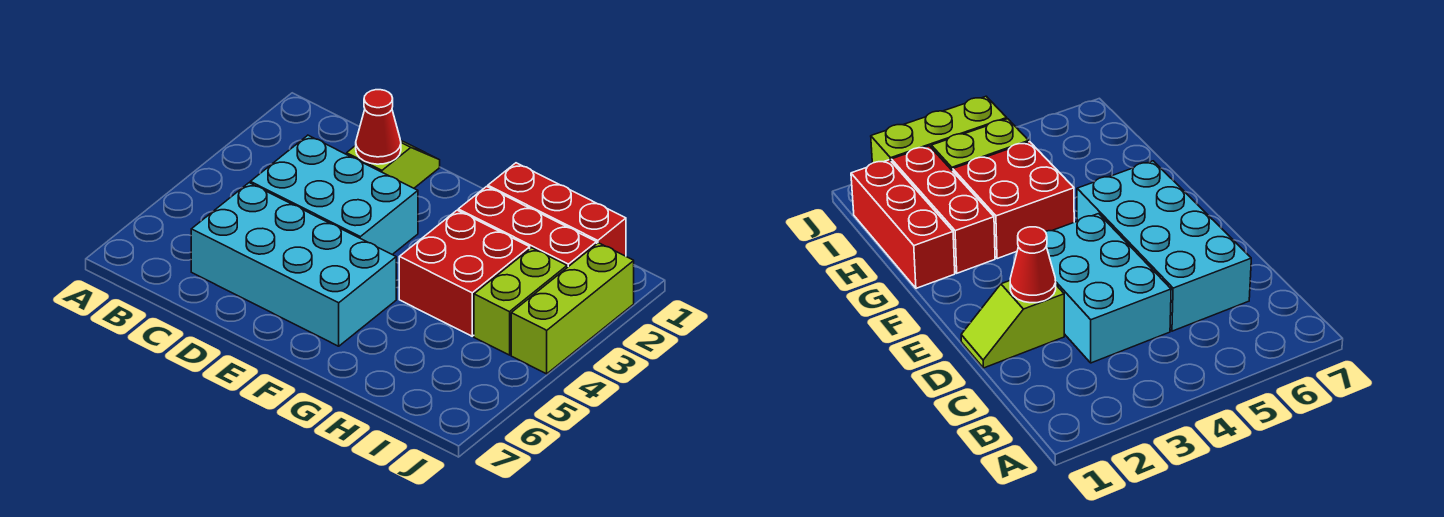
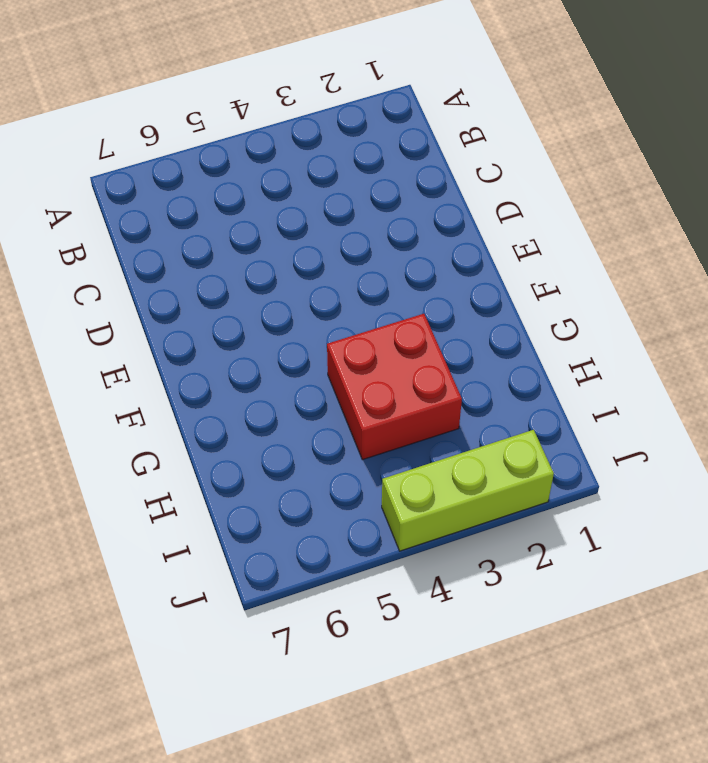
none -> cyan 2x3 brick [250,135,418,255]
none -> cyan 2x4 brick [191,183,396,346]

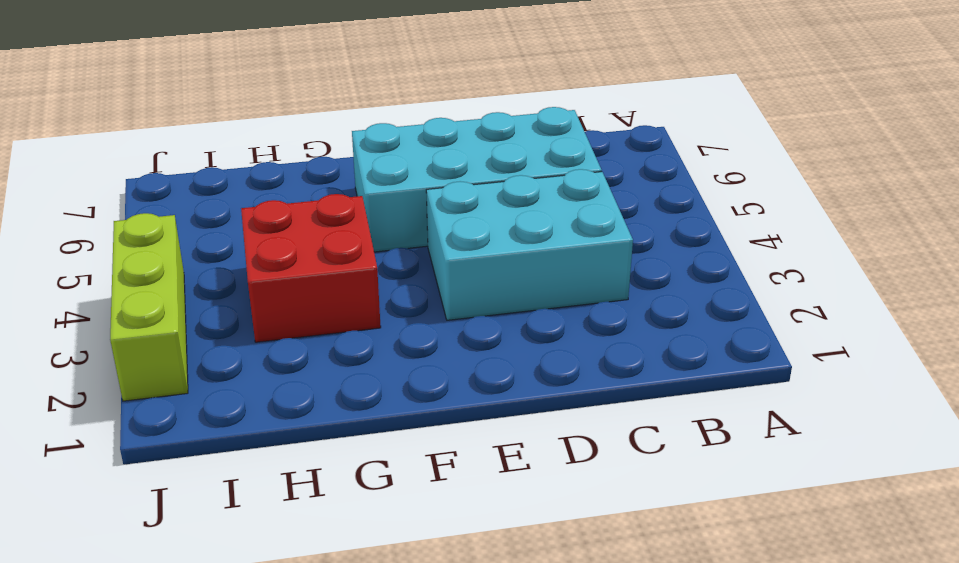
none -> lime 1x2 slope [347,141,440,188]
none -> red 1x3 brick [488,163,626,256]

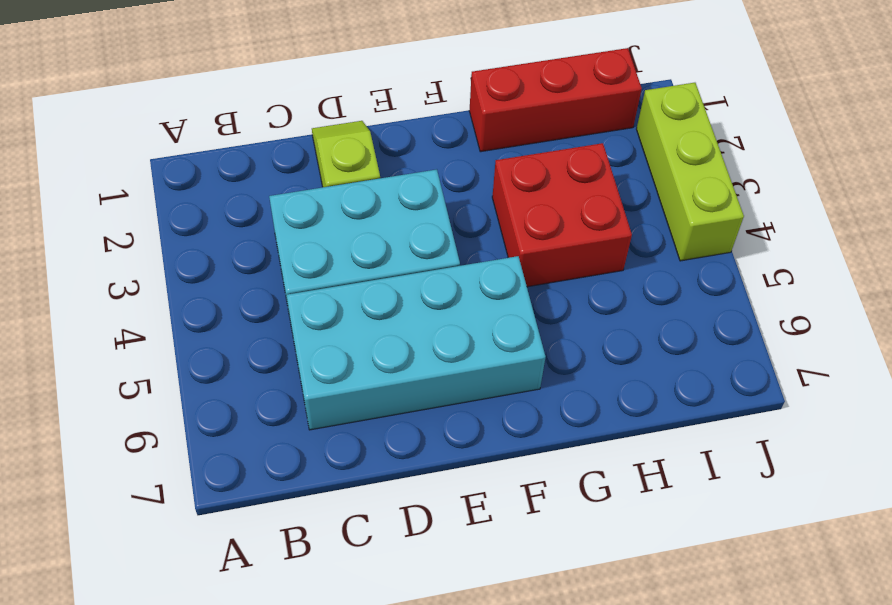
none -> red 1x3 brick [458,187,597,267]
none -> lime 1x2 brick [474,248,567,355]

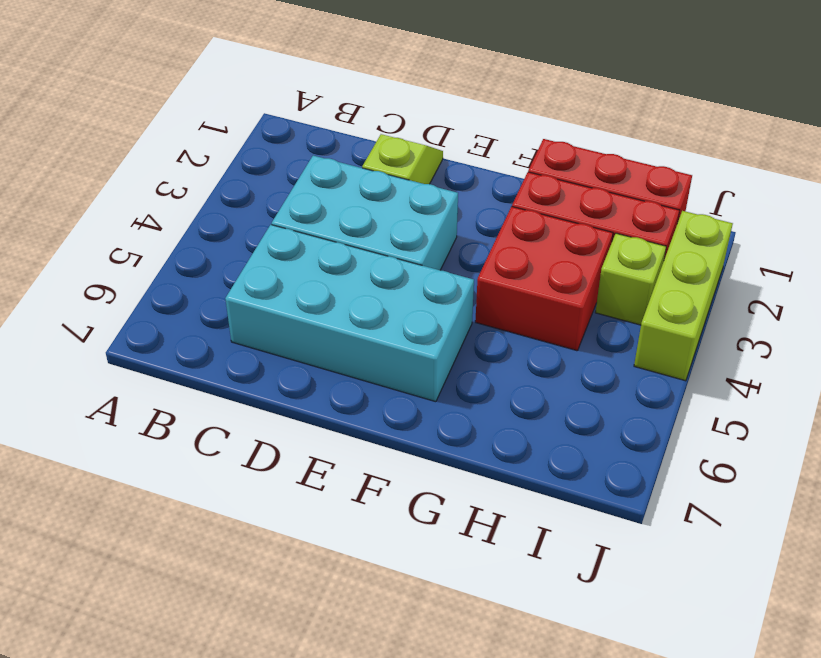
lime 1x1 brick [595,233,666,325] -> lime 1x2 brick [474,248,567,355]
none -> red 1x1 cone [356,90,401,164]

